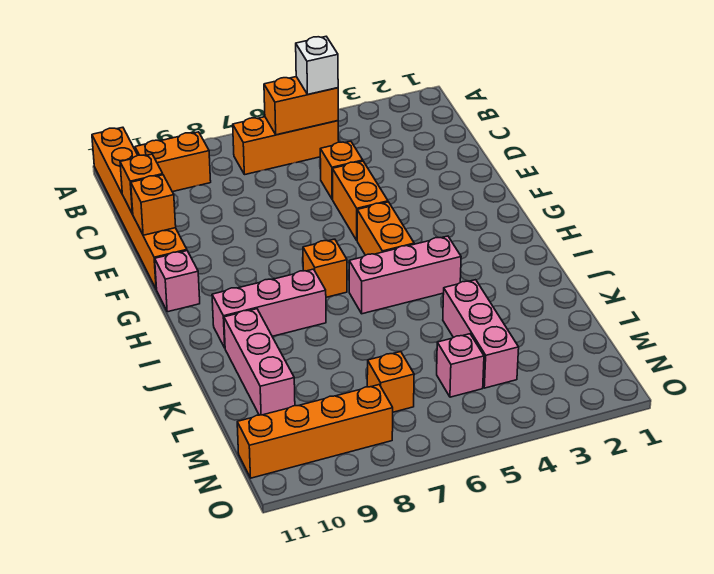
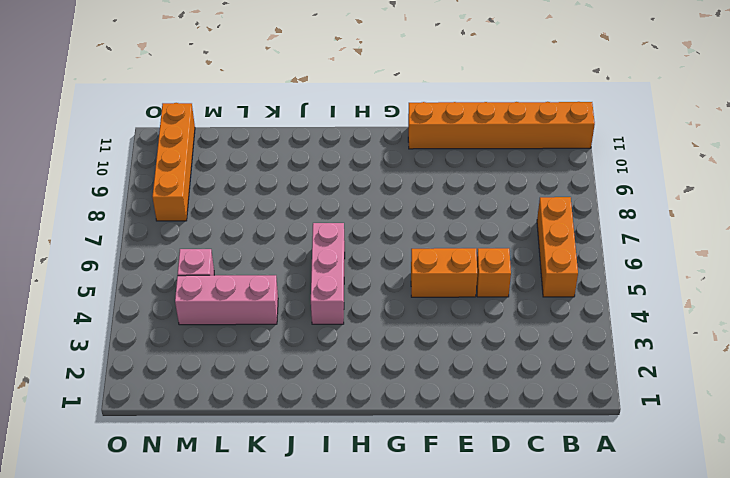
none -> orange 1x2 brick [135,132,211,192]
none -> orange 1x2 brick [357,202,414,255]
none -> pink 1x1 brick [155,251,200,312]

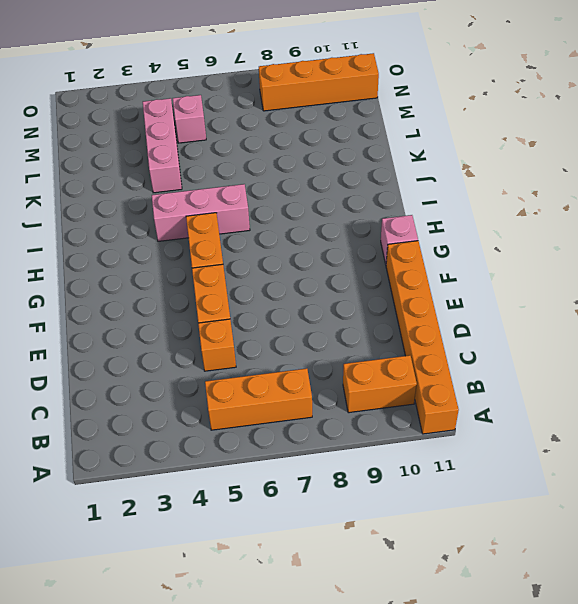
none -> orange 1x1 brick [303,239,347,297]
none -> pink 1x3 brick [212,269,326,348]
none -> pink 1x3 brick [224,309,295,415]

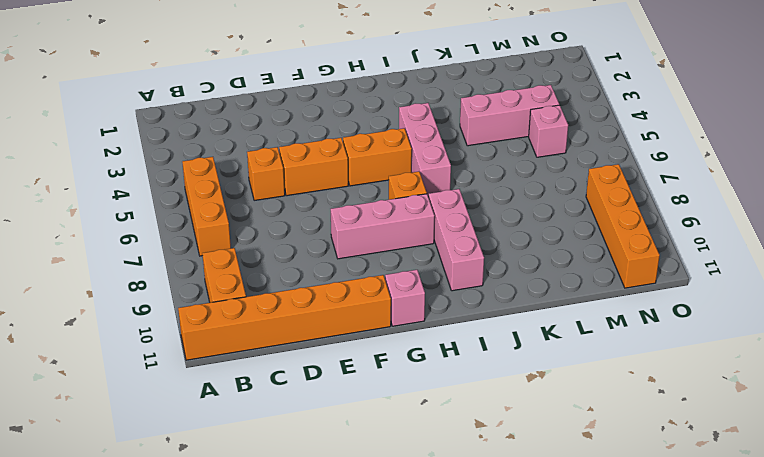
pink 1x3 brick [331,194,435,259] -> pink 1x3 brick moved to [224,309,295,415]
none -> orange 1x1 brick [367,352,414,412]
none -> orange 1x2 brick [264,77,338,135]
none -> orange 1x1 brick [120,154,163,214]

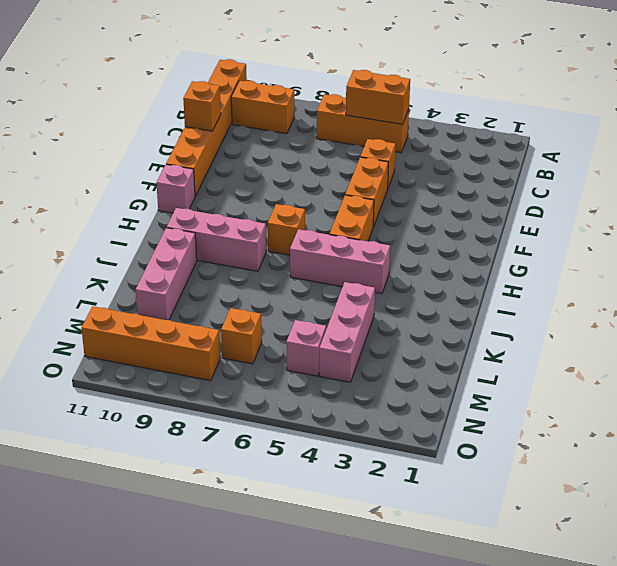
none -> orange 1x1 brick [131,175,176,235]
none -> white 1x1 brick [296,37,338,94]

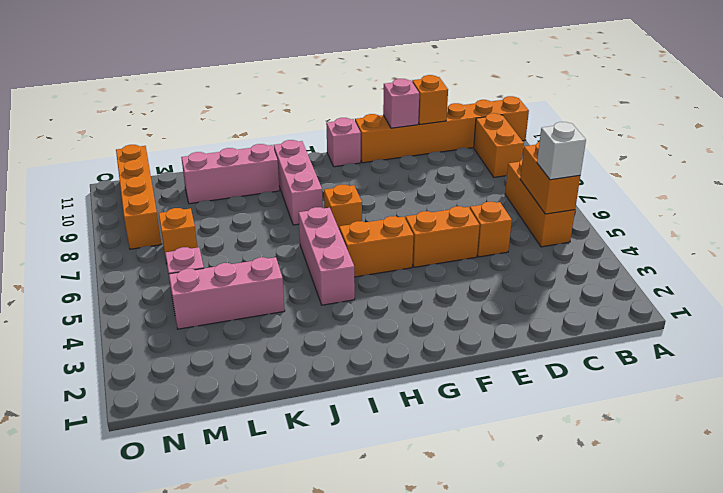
pink 1x1 brick [383,79,419,128] -> orange 1x1 brick [131,175,176,235]

